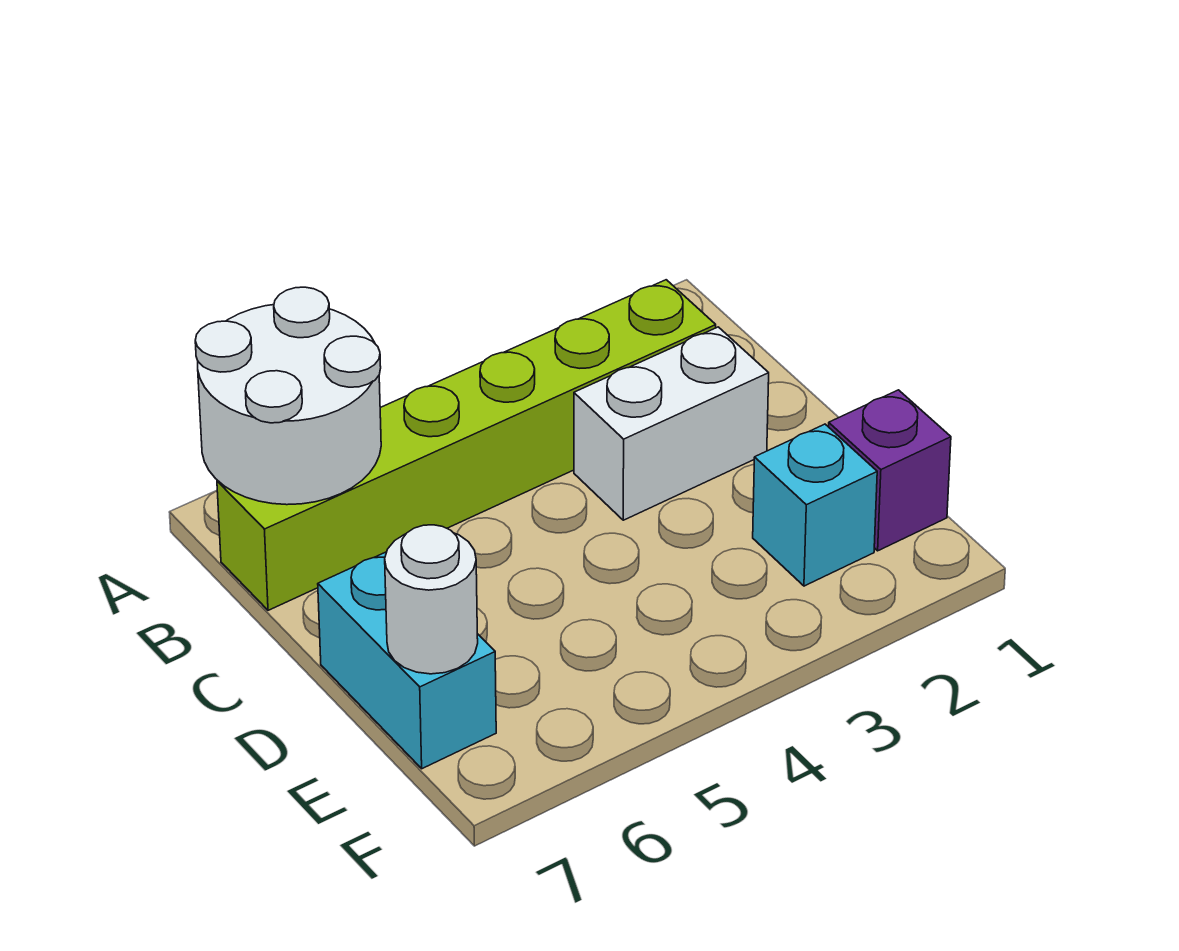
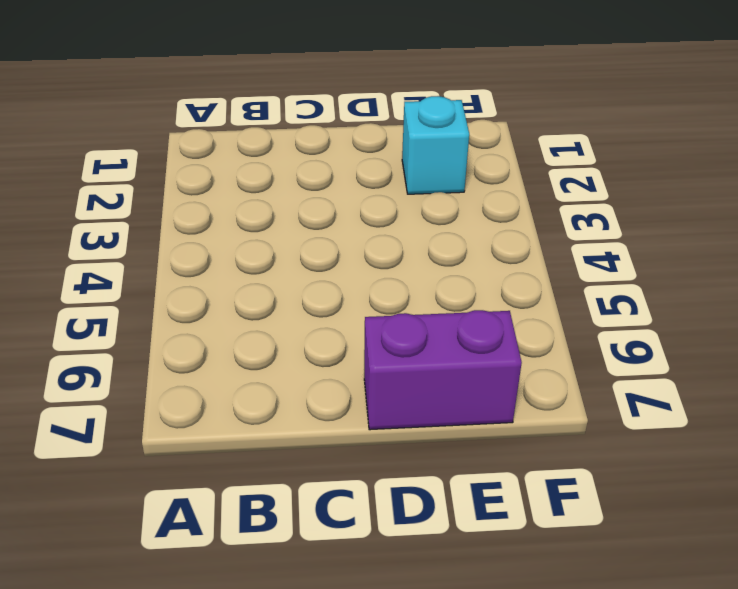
purple 1x2 brick [364,310,522,430] -> cyan 1x2 brick [318,552,496,769]
none -> lime 1x6 brick [217,280,716,610]
none -> white 1x2 brick [574,327,769,520]

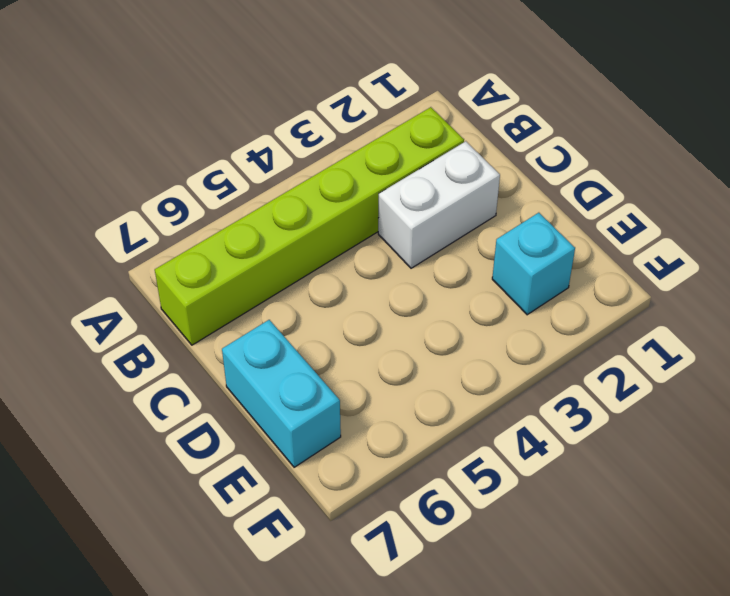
none -> purple 1x1 brick [829,390,951,551]
none -> white 2x2 round brick [195,287,381,505]

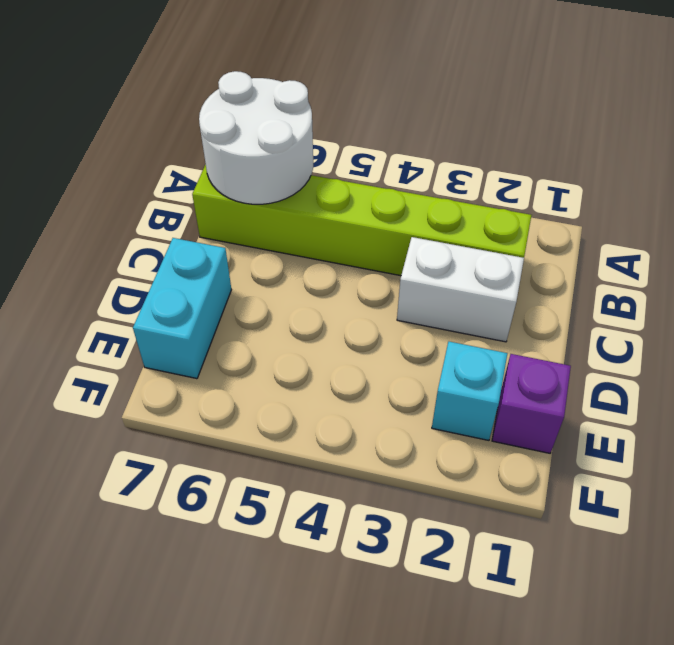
none -> white 1x1 round brick [385,525,478,674]

